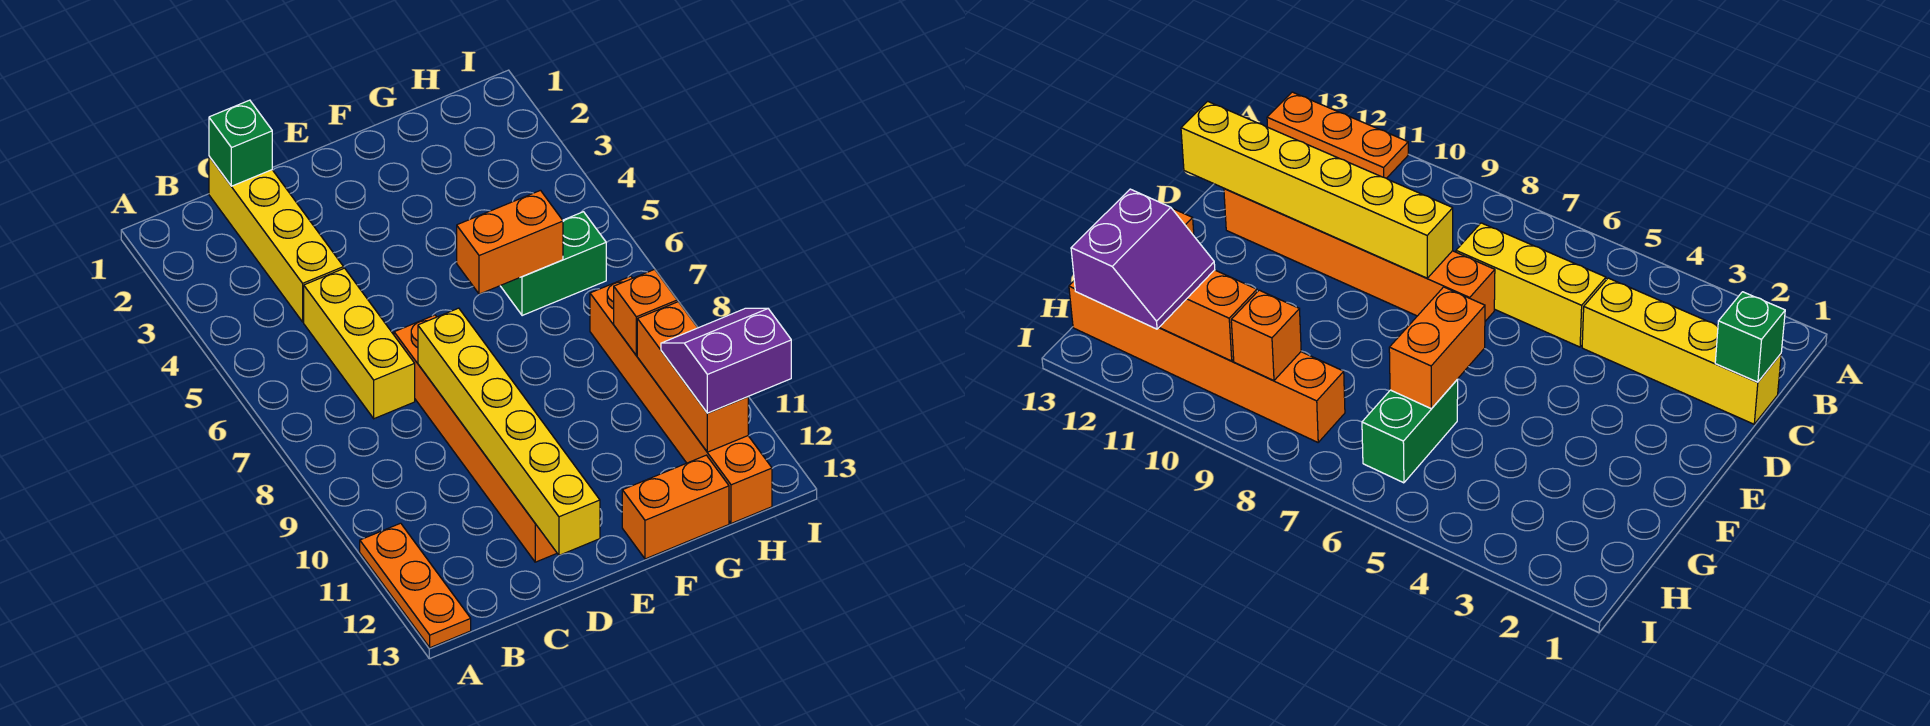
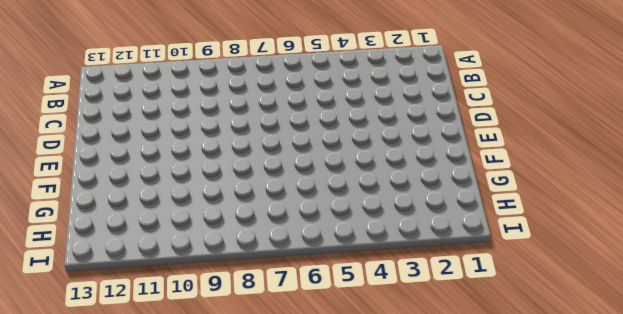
none -> orange 1x3 plate [360,523,471,648]
none -> yellow 1x4 brick [209,157,344,322]
none -> yellow 1x3 brick [304,268,415,419]

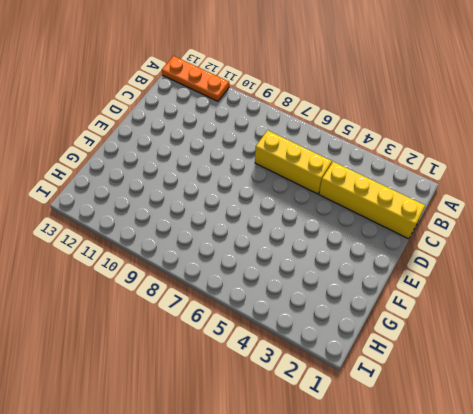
none -> orange 1x6 brick [394,315,557,562]
none -> orange 1x2 brick [622,455,729,559]
none -> green 1x2 brick [501,212,606,316]

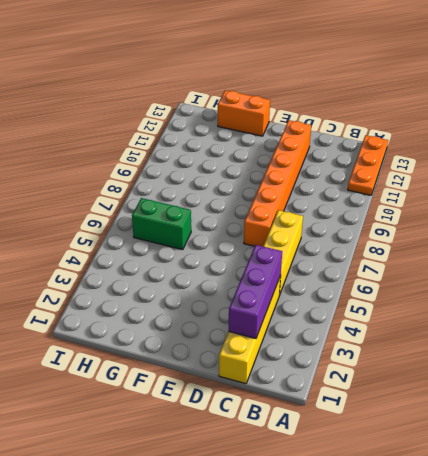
purple 1x3 brick [229,245,282,338] -> none
none -> orange 1x6 brick [590,276,772,523]
none -> green 1x1 brick [209,100,272,186]
none -> yellow 1x6 brick [418,308,600,555]

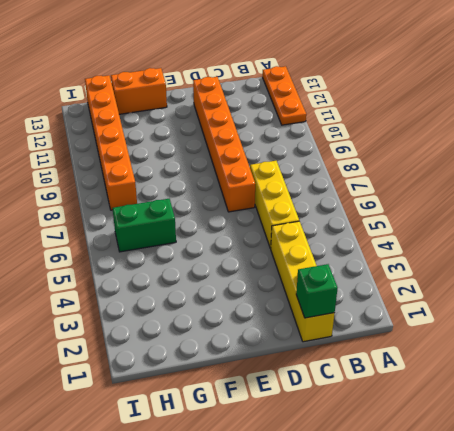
none -> yellow 1x6 brick [418,308,600,555]
none -> orange 1x2 brick [457,190,563,294]
none -> orange 1x1 brick [614,269,677,355]

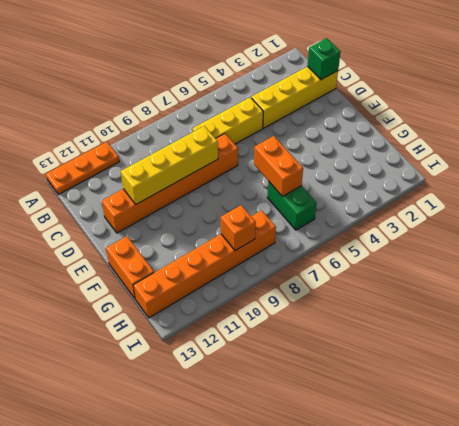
yellow 1x4 brick [121,126,218,204] -> yellow 1x6 brick [418,308,600,555]
none -> orange 1x3 brick [637,302,748,452]
none -> purple 2x2 slope [661,308,791,413]

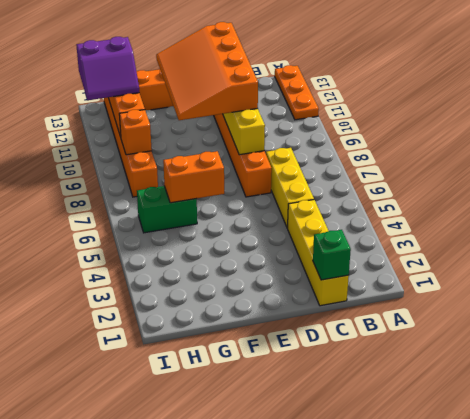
orange 3x4 slope [156,22,258,120] -> none

